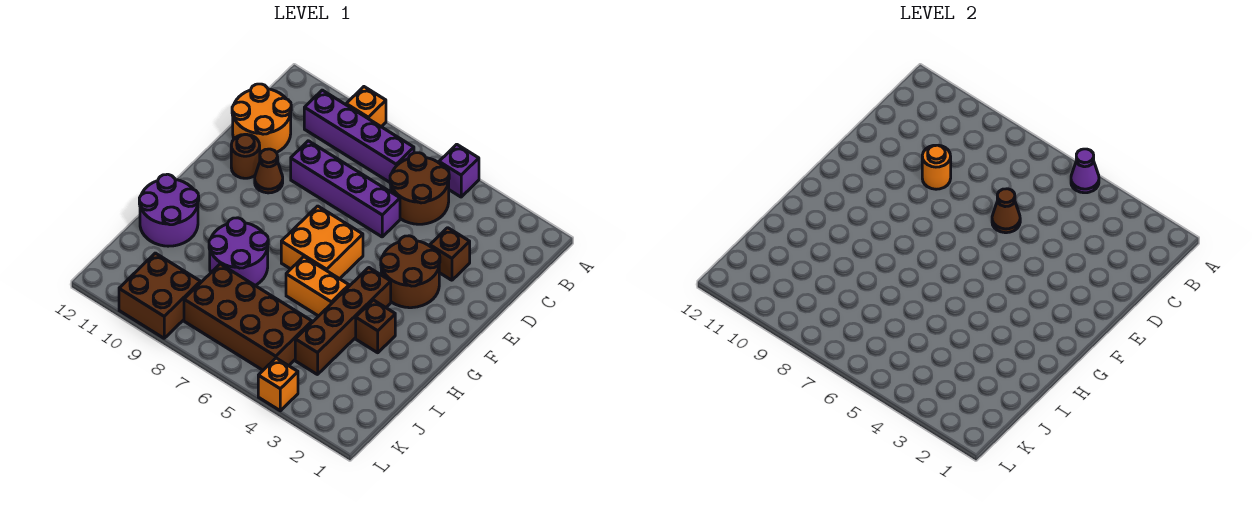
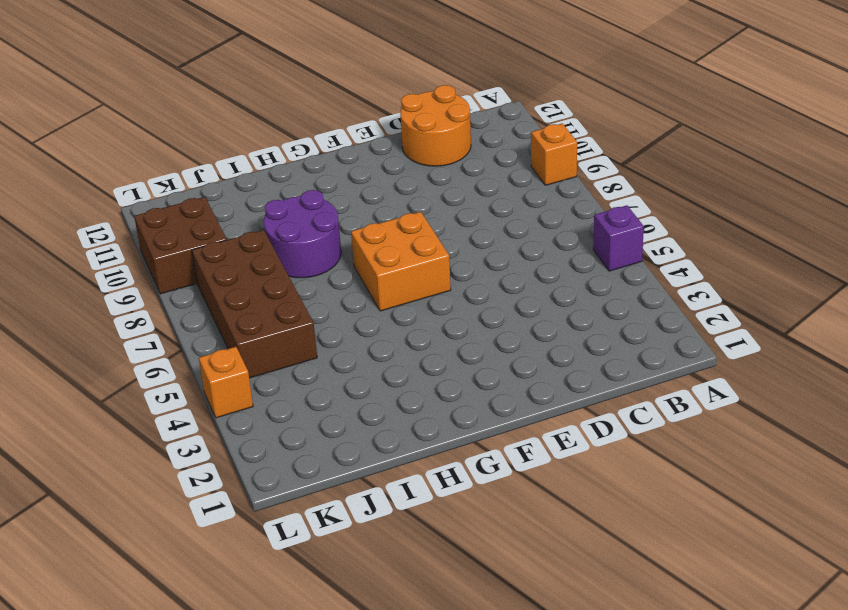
none -> brown 2x2 round brick [390,153,449,224]
none -> purple 1x4 brick [304,90,414,182]
none -> brown 1x1 brick [430,228,470,280]

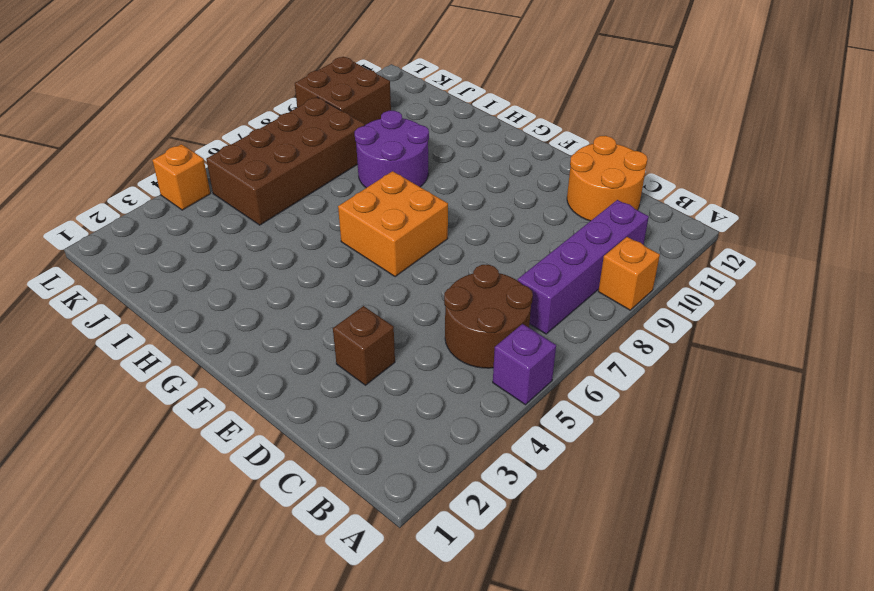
none -> purple 1x4 brick [291,141,400,237]
none -> brown 2x2 round brick [381,236,440,308]
none -> brown 1x1 cone [255,149,283,193]

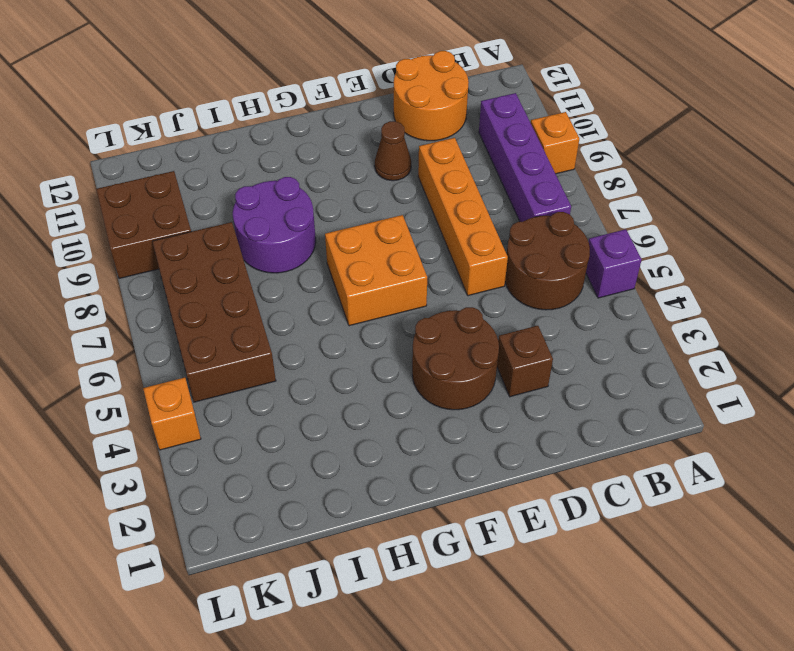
orange 1x4 brick [418,138,508,296] -> purple 1x4 brick [291,141,400,237]
none -> brown 1x1 round brick [231,134,260,178]
none -> brown 1x4 brick [295,268,391,375]
none -> brown 1x1 brick [356,300,395,353]

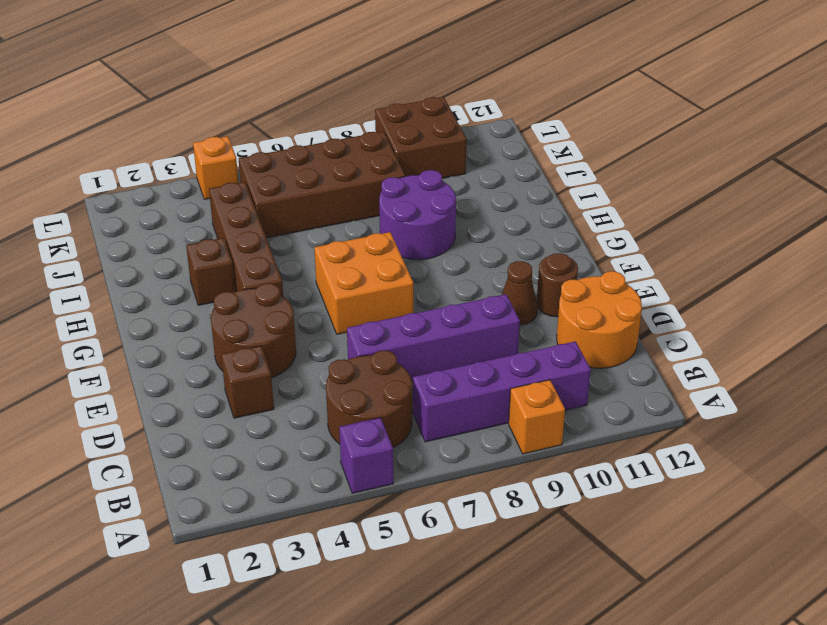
none -> orange 1x2 brick [286,257,349,316]
none -> purple 2x2 round brick [139,174,199,246]
none -> purple 1x1 cone [1071,149,1099,193]

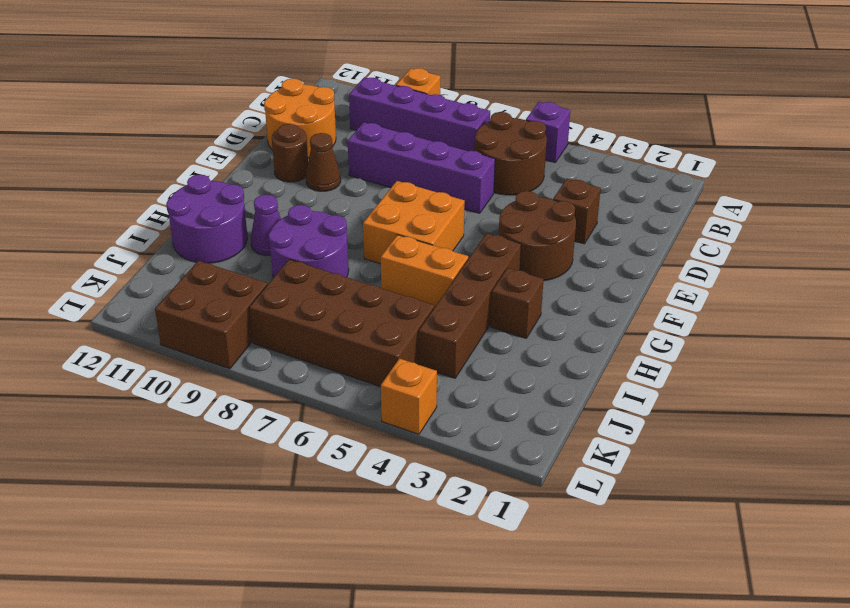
purple 1x1 cone [251,195,281,255] -> purple 1x1 cone moved to [1071,149,1099,193]
none -> brown 1x1 cone [992,189,1020,233]
none -> orange 1x1 round brick [922,145,951,189]

